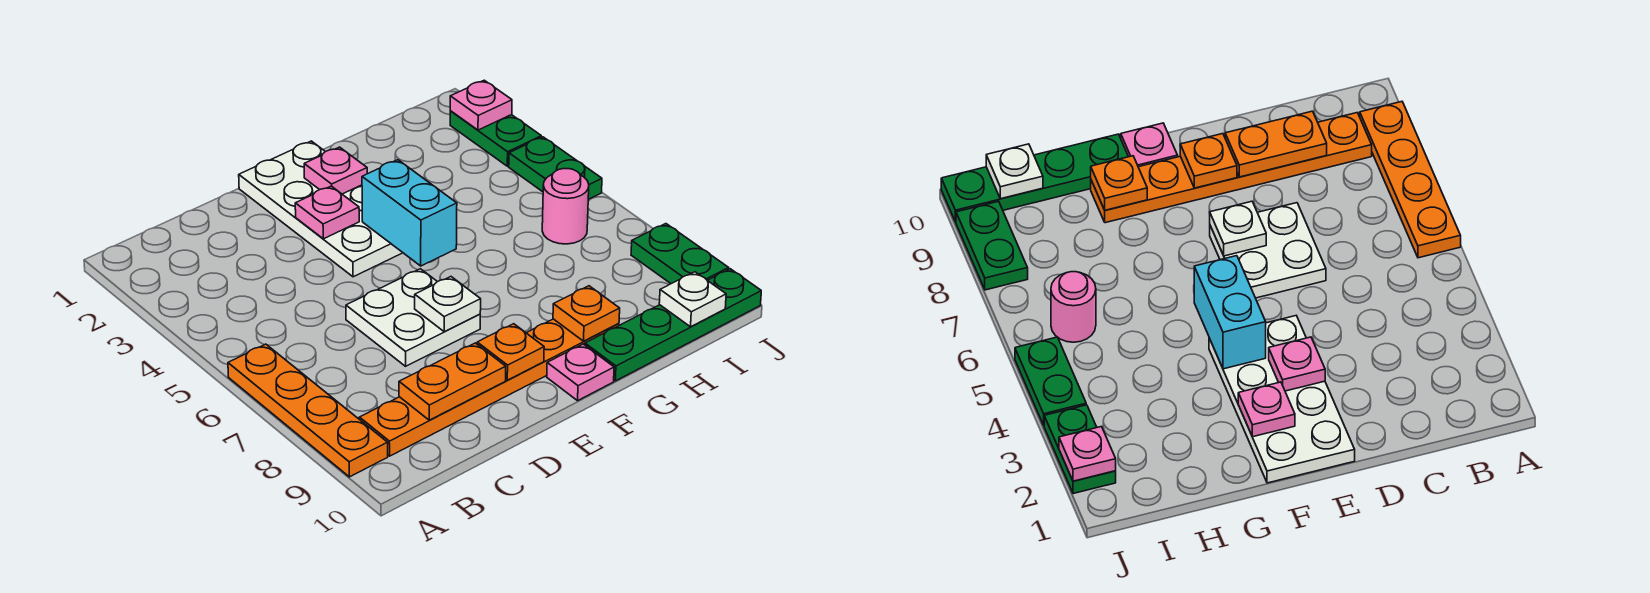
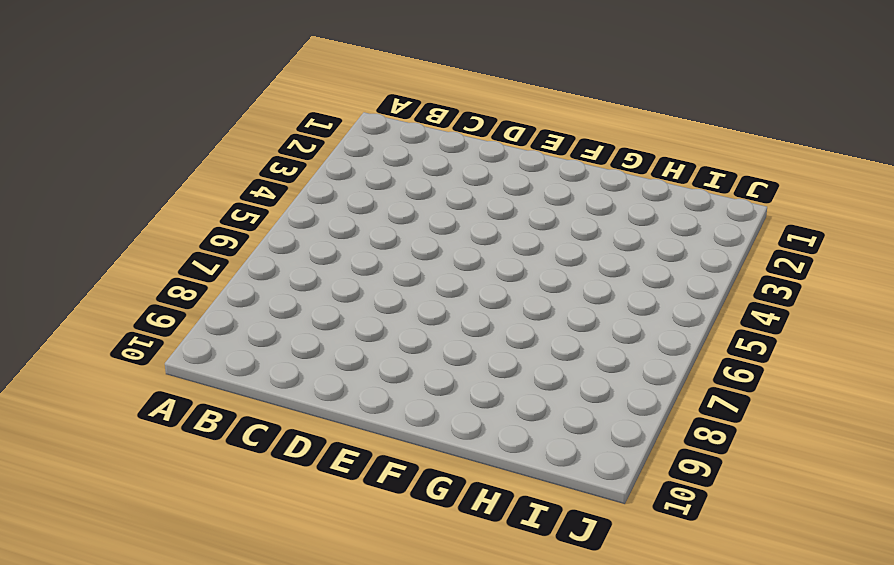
none -> orange 1x4 plate [228,344,388,477]
none -> orange 1x6 plate [359,319,619,456]
none -> white 2x2 plate [346,269,480,366]

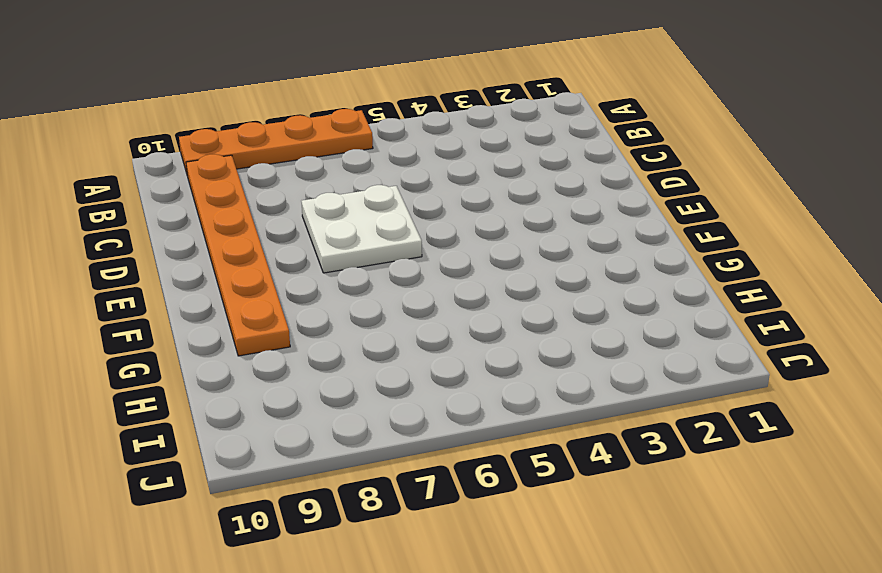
none -> white 2x4 plate [239,141,403,277]
none -> pink 1x1 plate [547,344,614,401]
none -> green 1x4 plate [585,269,761,381]

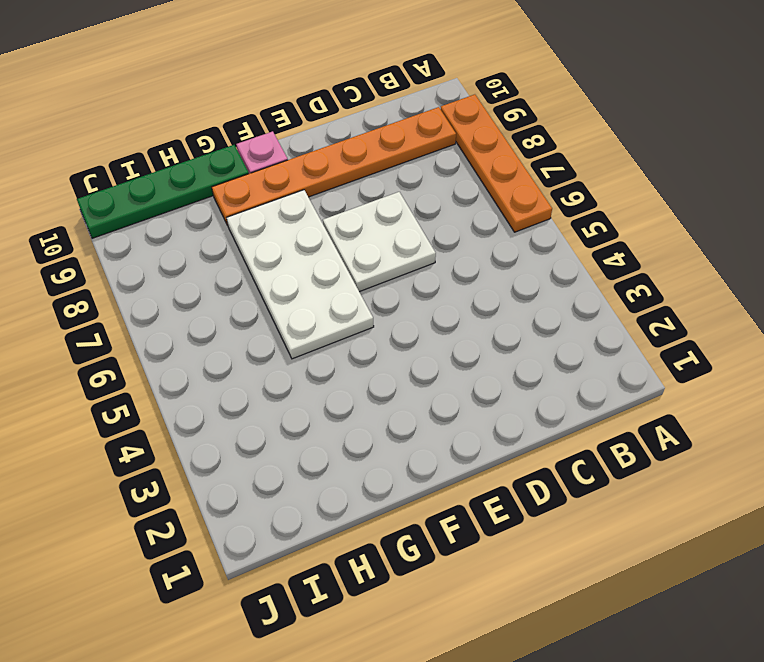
white 2x4 plate [227,190,374,359] -> white 2x4 plate moved to [239,141,403,277]
none -> pink 1x1 round brick [542,169,589,244]
none -> green 1x2 plate [450,111,541,166]
none -> green 1x2 plate [509,137,602,199]

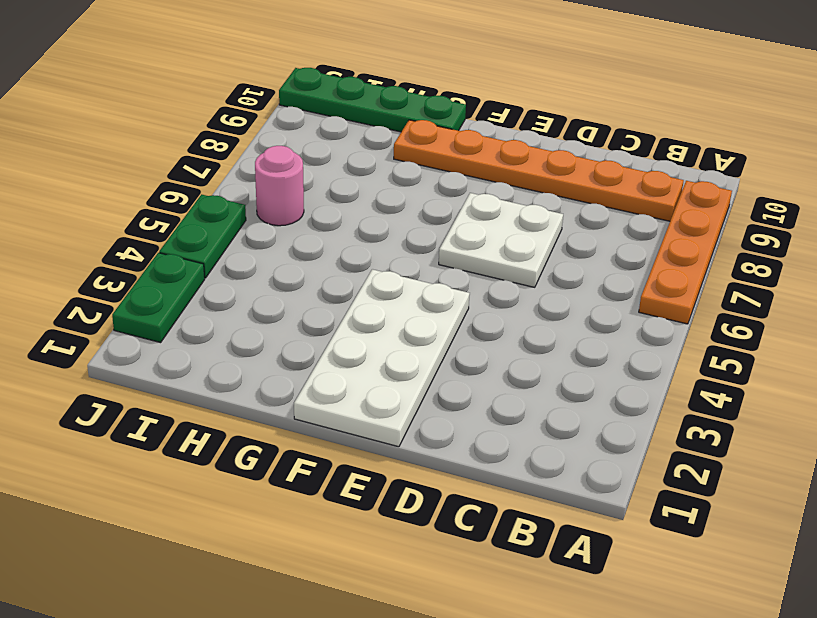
none -> pink 1x1 plate [547,344,614,401]
none -> green 1x2 plate [631,224,729,284]
none -> orange 1x2 plate [399,343,506,420]

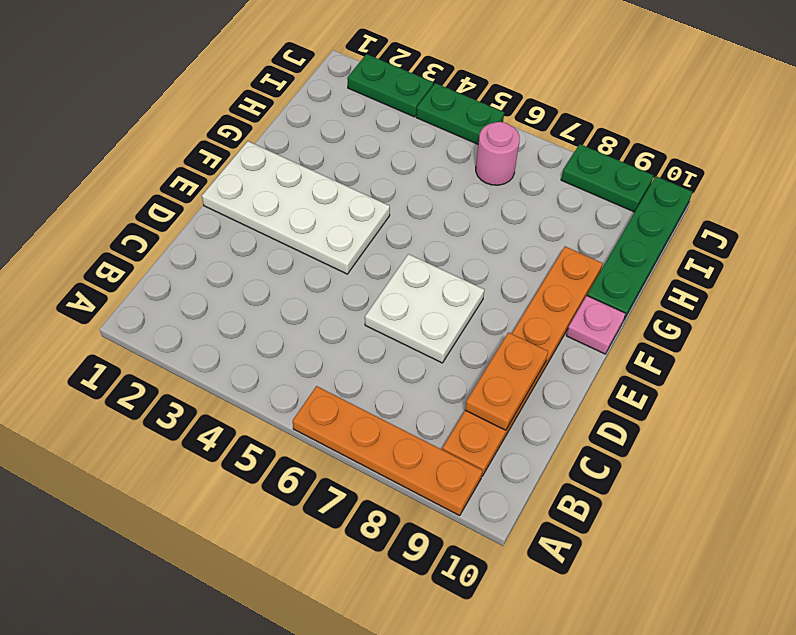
none -> pink 1x1 plate [295,186,359,239]
none -> white 1x1 plate [415,277,481,332]
none -> orange 1x1 plate [477,324,544,380]

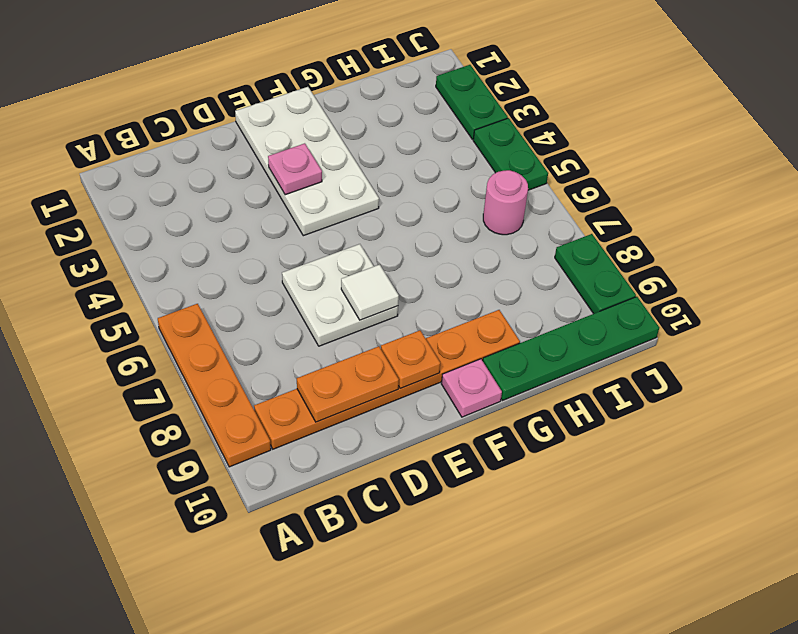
white 1x1 tile [341,265,399,320] -> white 1x1 plate [415,277,481,332]
none -> pink 1x1 plate [304,147,367,194]
none -> cyan 1x2 brick [362,160,457,266]
none -> orange 1x1 plate [553,286,620,341]

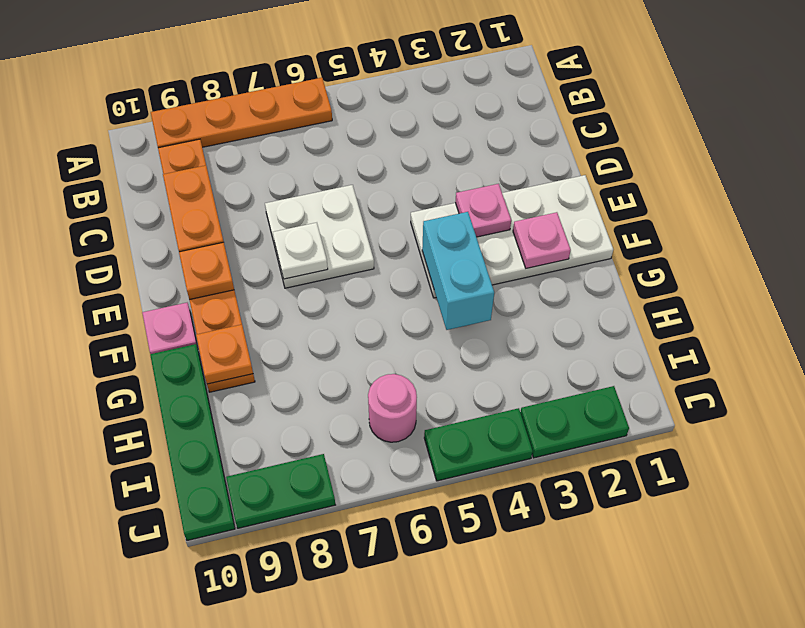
cyan 1x2 brick [422,212,494,330] -> cyan 1x2 brick turned to [362,160,457,266]
none -> white 1x1 plate [659,272,726,327]
none -> pink 1x1 plate [450,80,512,130]

